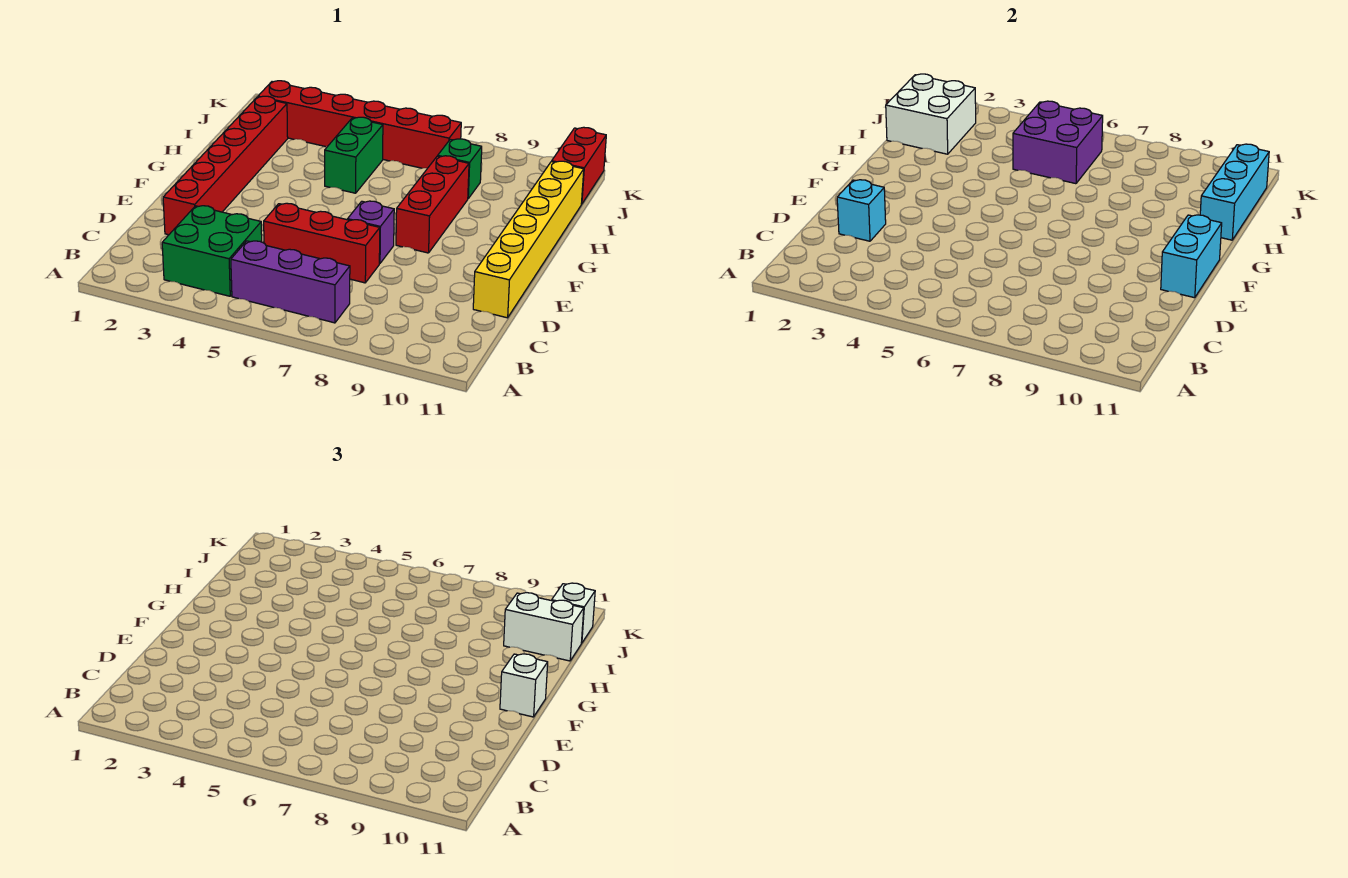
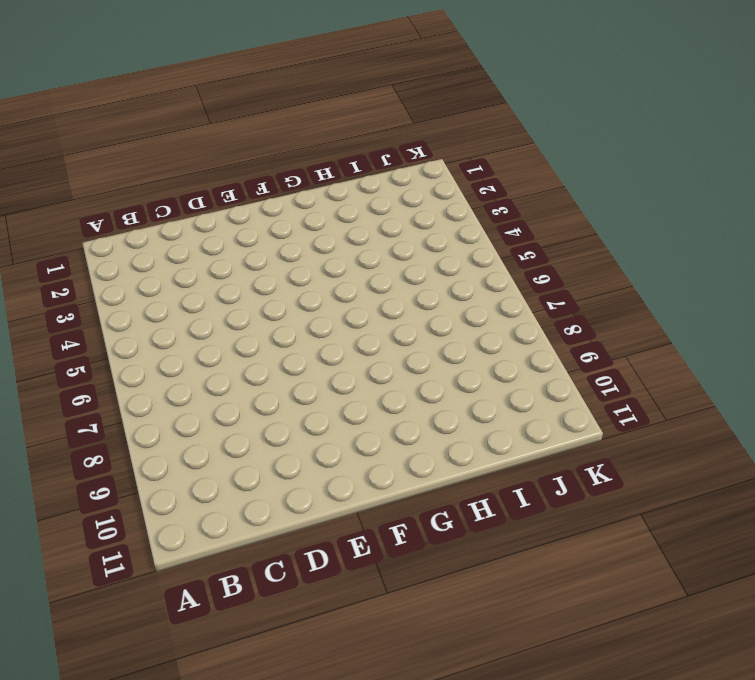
none -> green 2x2 brick [162,206,262,296]
none -> purple 1x3 brick [231,241,350,323]
none -> red 1x6 brick [163,96,288,235]

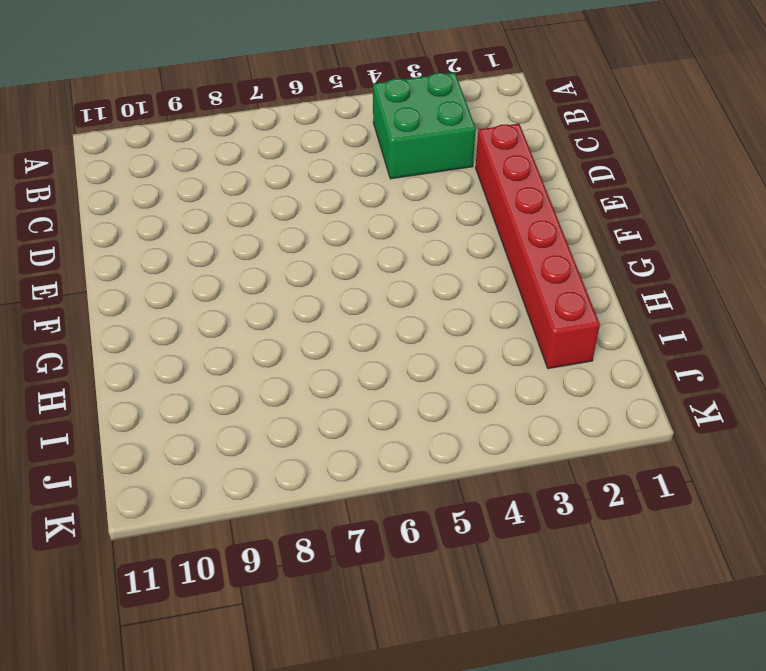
none -> purple 1x3 brick [231,241,350,323]
none -> red 1x3 brick [264,203,380,283]
none -> yellow 1x6 brick [473,161,584,318]

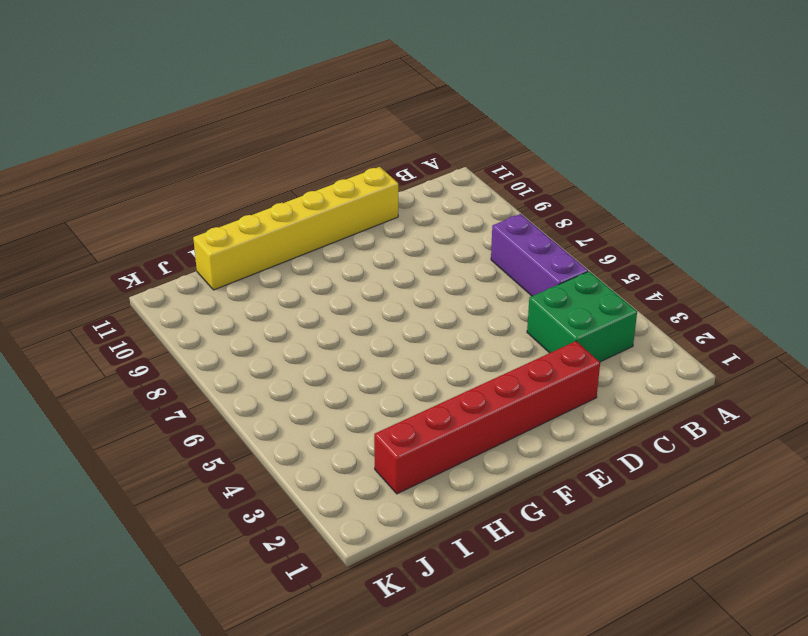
none -> red 1x3 brick [264,203,380,283]
none -> purple 1x1 brick [348,201,394,264]
none -> red 1x3 brick [396,156,469,253]

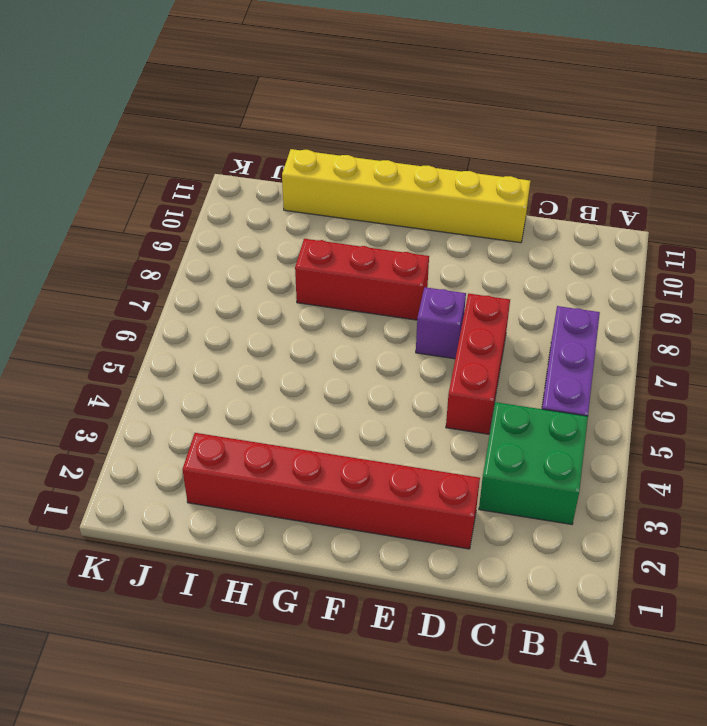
none -> green 1x2 brick [325,117,383,193]
none -> green 1x1 brick [438,139,482,198]
none -> red 1x6 brick [258,81,461,168]

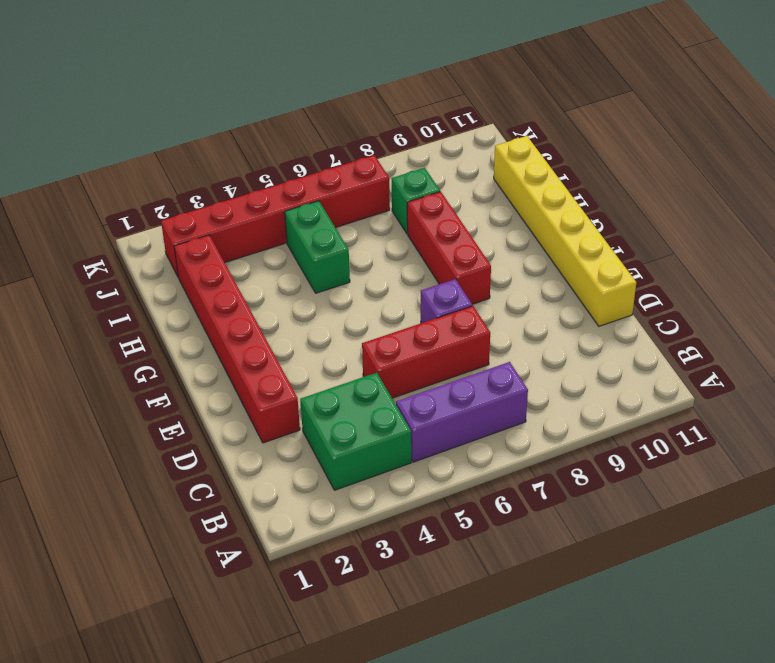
none -> red 1x2 brick [552,127,606,204]
none -> cyan 1x1 brick [837,180,886,241]
none -> cyan 1x2 brick [1161,215,1222,298]

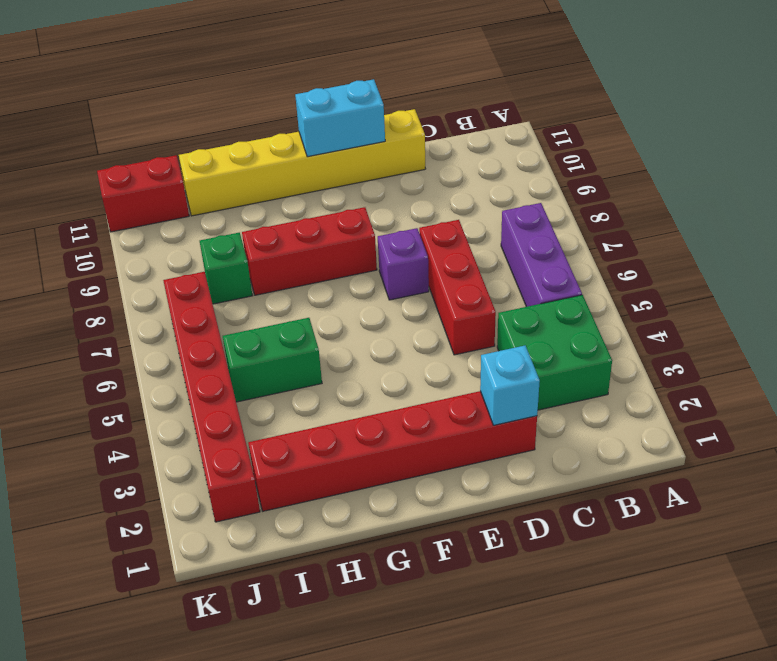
none -> cyan 1x3 brick [1200,144,1269,240]
none -> white 2x2 brick [886,74,976,154]
none -> purple 2x2 brick [1013,101,1103,184]

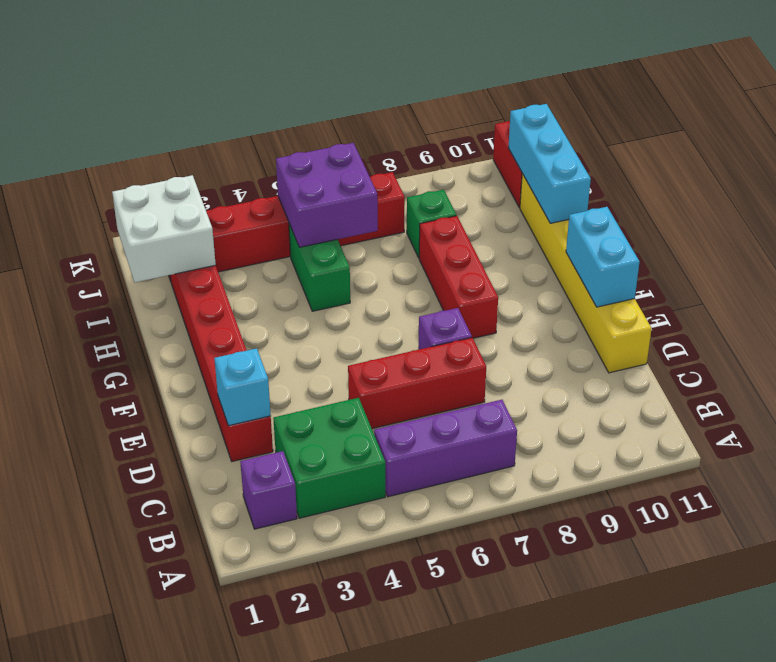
purple 1x1 brick [240,451,297,529] -> none
none -> white 1x1 brick [500,654,548,717]
none -> white 1x2 brick [504,592,584,661]
none -> white 1x1 brick [552,583,595,643]

